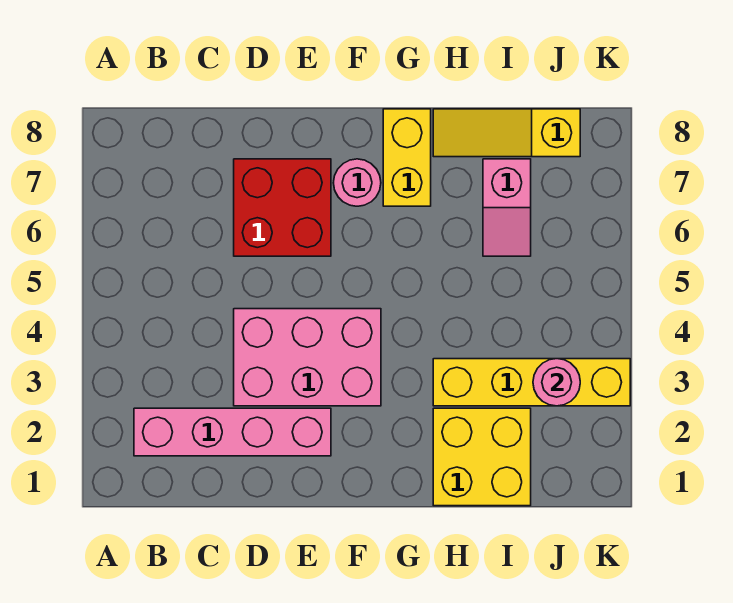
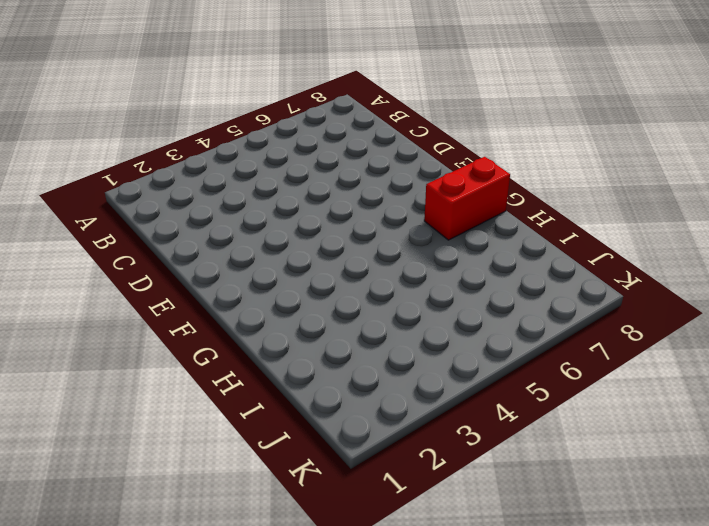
red 1x2 brick [424,157,510,240] -> yellow 1x2 brick [383,109,431,206]
none -> pink 1x4 brick [134,408,331,456]
none -> pink 2x3 brick [234,309,381,406]

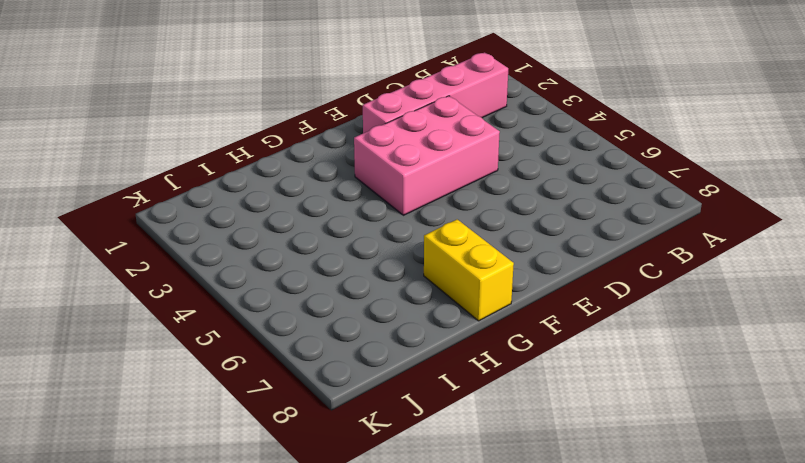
none -> red 2x2 brick [234,159,331,256]
none -> pink 1x1 round brick [333,159,381,206]

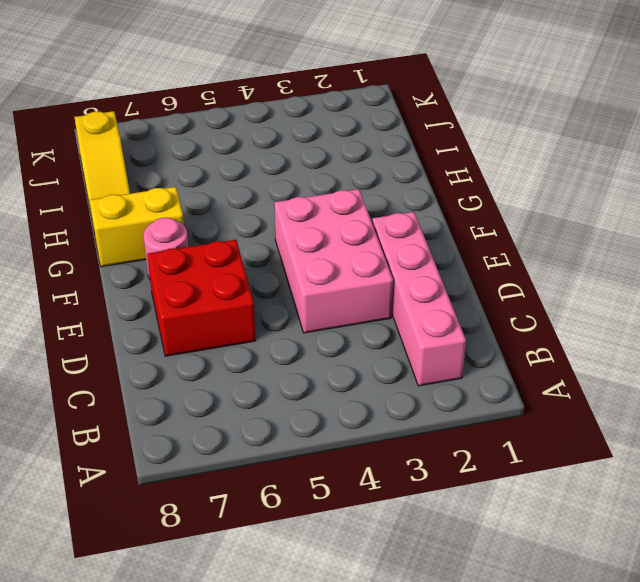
none -> yellow 2x2 brick [433,408,531,506]
none -> yellow 1x4 brick [433,359,630,406]

